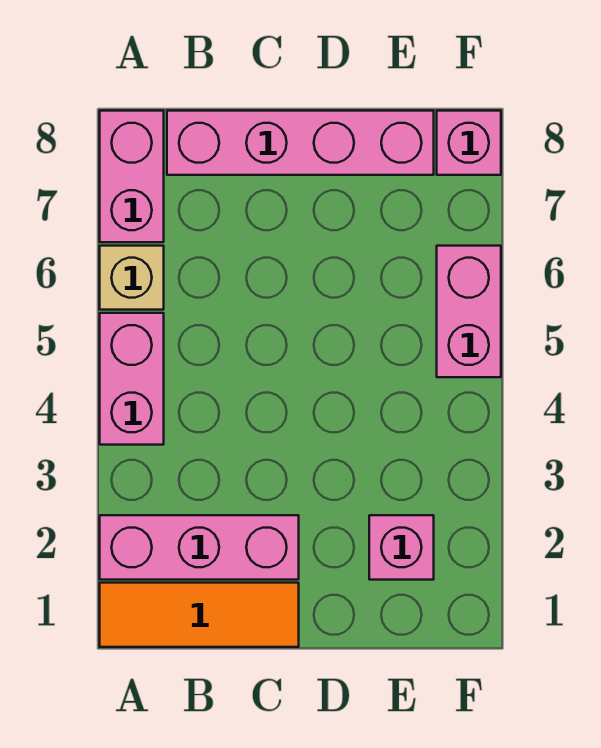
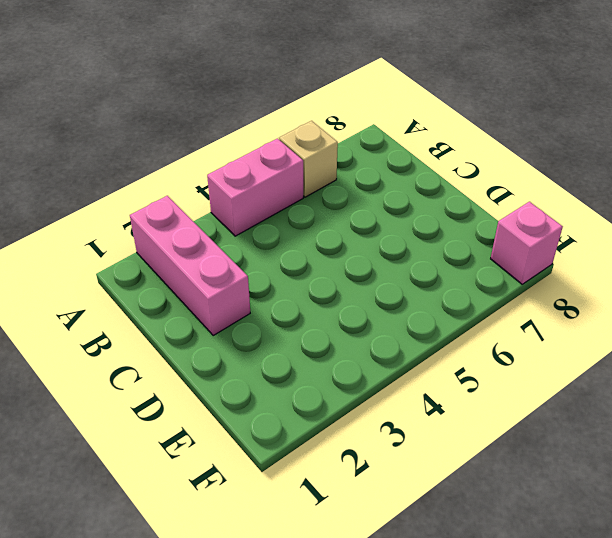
none -> orange 1x3 tile [100,583,299,647]
none -> pink 1x2 brick [100,111,164,242]

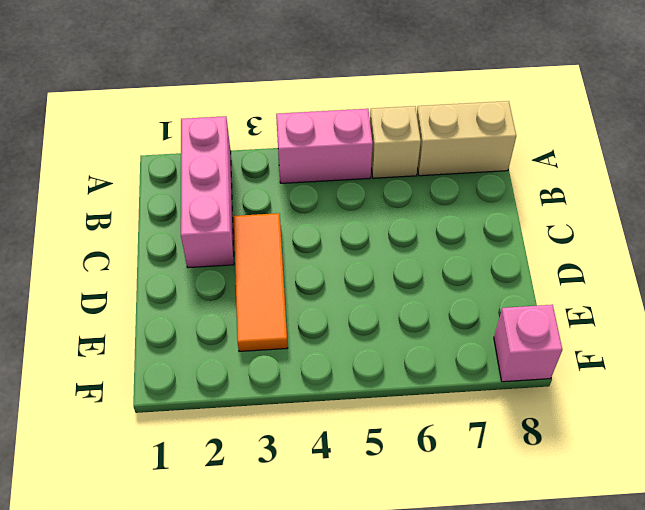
tan 1x2 brick [417,101,516,176] -> pink 1x2 brick [100,111,164,242]
orange 1x3 tile [234,213,288,351] -> orange 1x3 tile moved to [100,583,299,647]
none -> pink 1x4 brick [167,111,434,175]
none -> pink 1x1 brick [369,515,434,580]

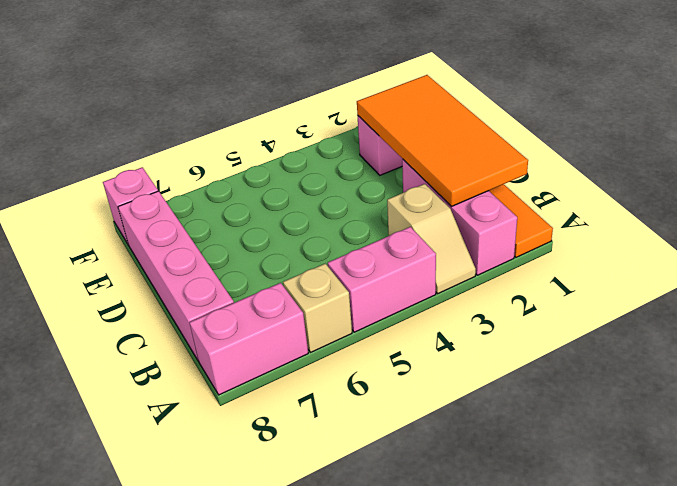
tan 1x2 slope [387,184,476,294] -> none
orange 2x4 tile [357,75,528,207] -> none
none -> pink 1x2 brick [437,246,501,377]

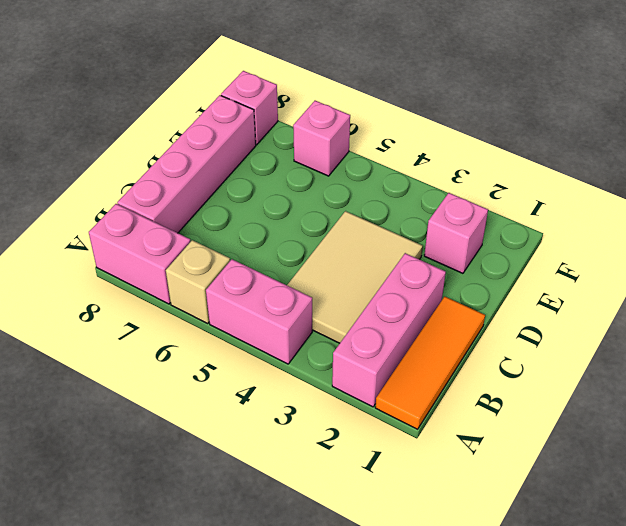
tan 2x3 tile [287,211,423,343] -> none
pink 1x1 brick [293,101,350,176] -> pink 1x2 brick [437,246,501,377]

